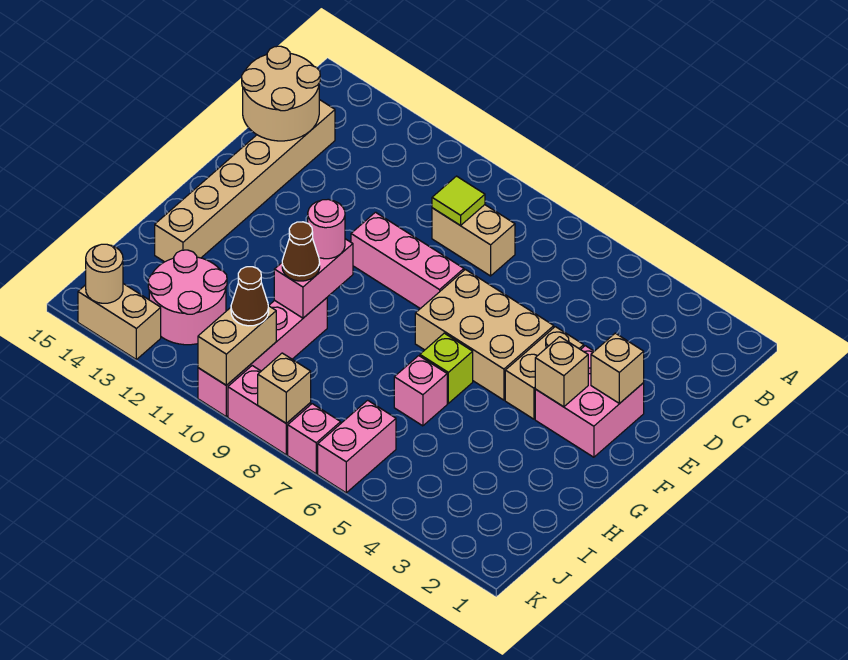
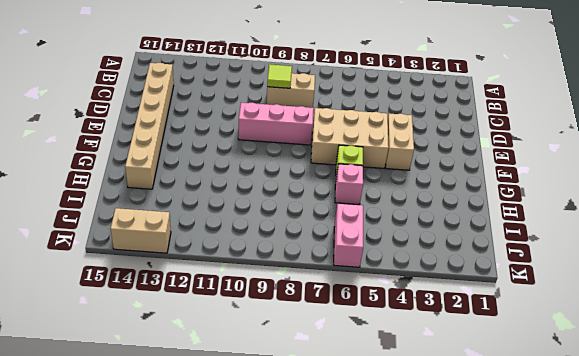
none -> pink 2x2 brick [535,346,644,457]
none -> pink 1x4 brick [198,298,327,417]
none -> pink 2x2 round brick [148,250,227,345]

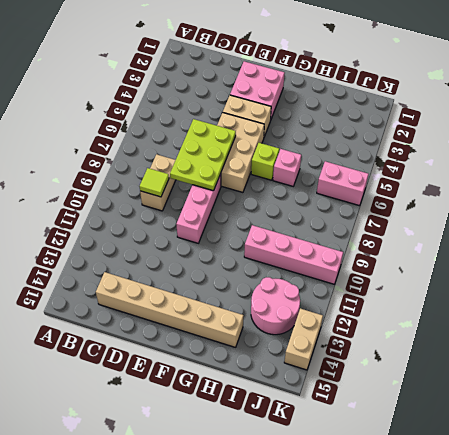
lime 2x3 plate [170,119,236,191] -> none
none -> pink 1x1 brick [288,404,341,474]
none -> pink 1x2 brick [228,366,311,455]
none -> tan 2x2 round brick [242,46,320,141]

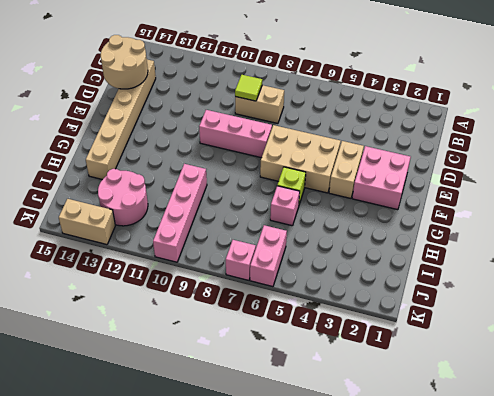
none -> pink 1x2 brick [228,366,311,455]
none -> tan 1x1 brick [591,333,644,404]
none -> tan 1x1 brick [535,337,588,407]

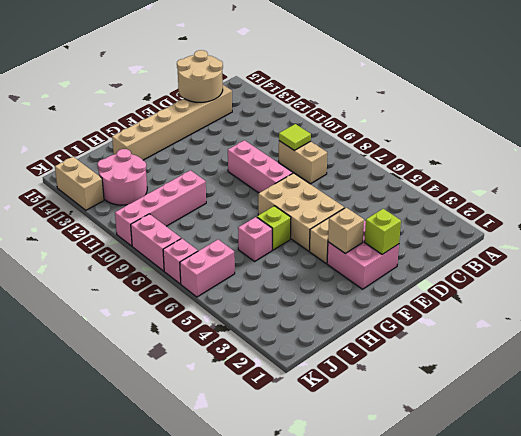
lime 1x1 brick [364,209,401,254] -> tan 1x1 brick [591,333,644,404]
none -> pink 1x2 brick [274,239,353,318]
none -> tan 1x2 brick [198,306,276,385]
none -> tan 1x1 brick [258,353,311,423]

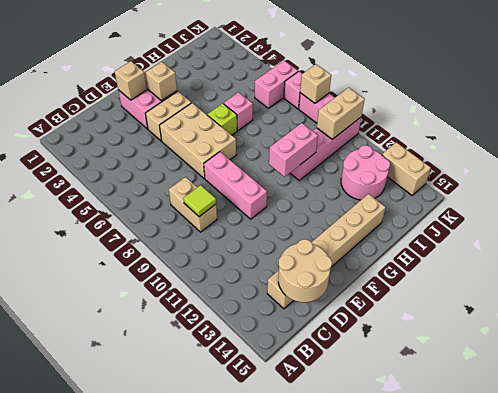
none -> tan 1x1 round brick [86,244,123,303]
none -> pink 1x1 round brick [308,199,345,259]
none -> brown 1x1 cone [282,222,320,281]

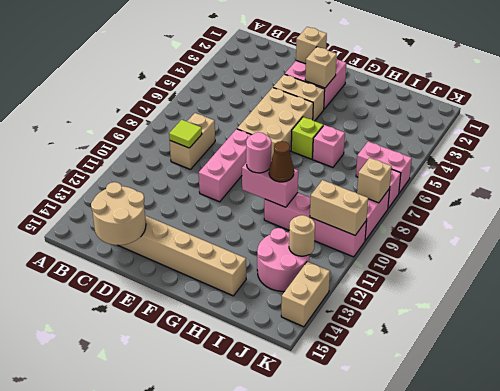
tan 1x1 round brick [289,215,315,256] -> tan 1x1 round brick moved to [86,244,123,303]
none -> brown 1x1 cone [231,267,269,326]

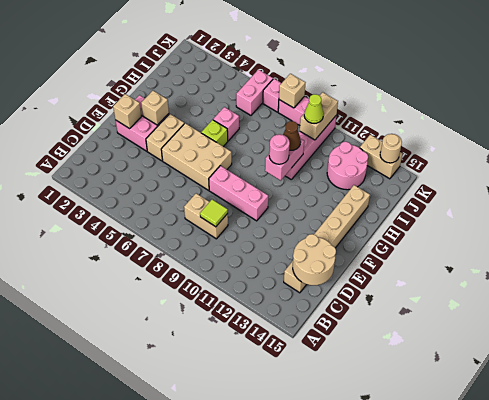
lime 1x1 cone [304,94,324,123] -> brown 1x1 cone [231,267,269,326]

